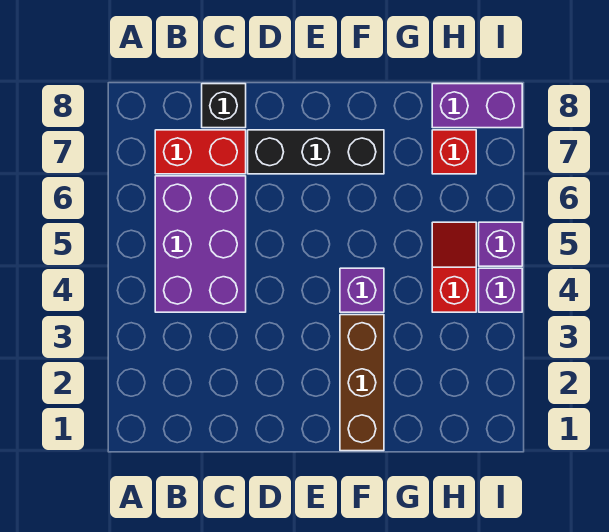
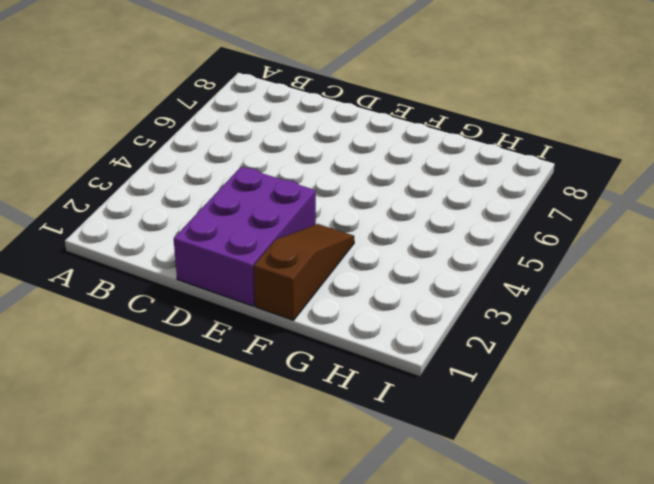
purple 2x3 brick [174,167,316,306] -> purple 2x3 brick moved to [155,176,246,312]
brown 1x3 slope [253,224,354,320] -> brown 1x3 brick [340,315,384,451]
none -> red 1x2 brick [155,130,246,174]
none -> black 1x1 brick [202,84,246,128]

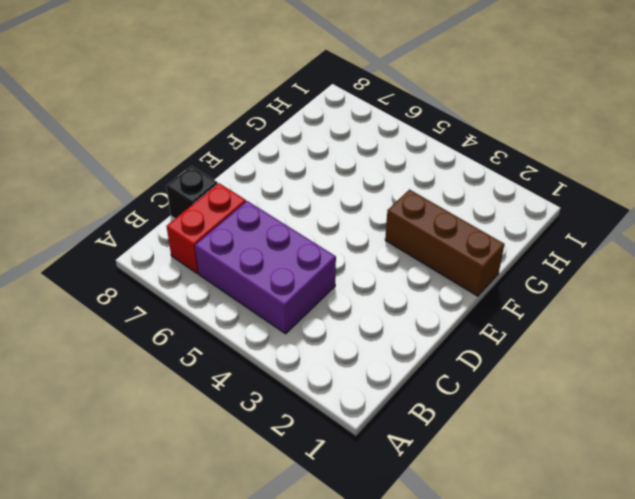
none -> black 1x3 brick [248,130,384,174]
none -> purple 1x1 brick [340,268,384,312]

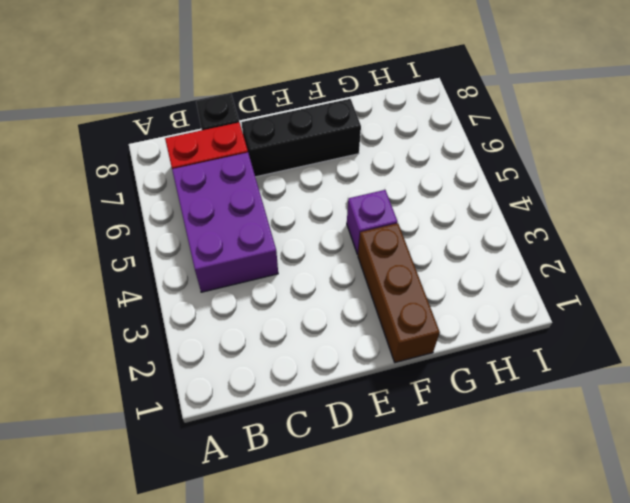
none -> red 1x2 slope [432,222,476,312]
none -> red 1x1 brick [432,130,476,174]

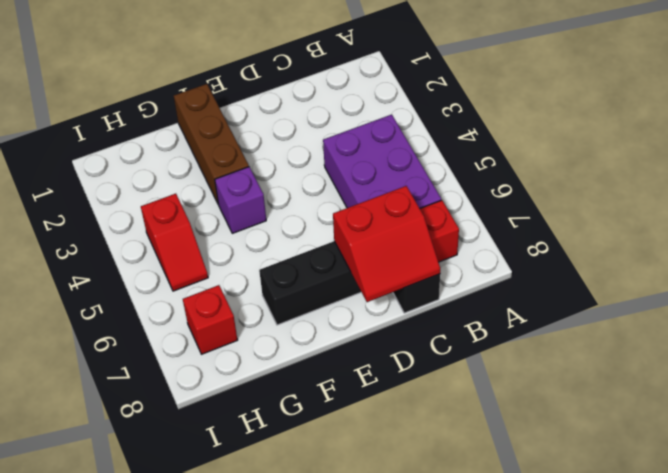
red 2x2 slope [333,186,440,302] -> none
none -> purple 1x2 brick [432,84,522,128]
none -> purple 1x1 brick [479,268,522,312]

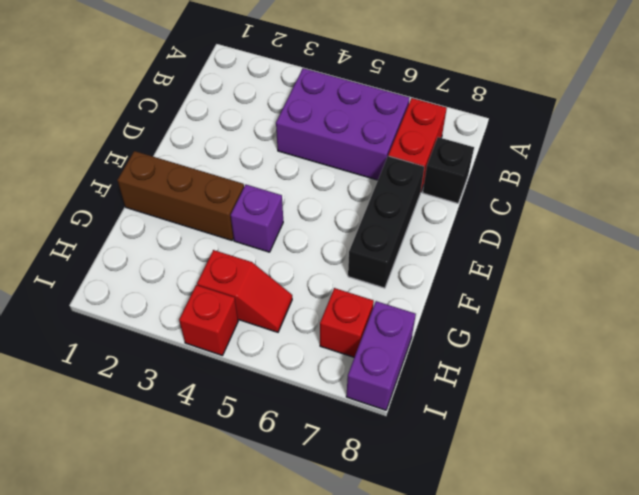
red 1x1 brick [179,285,238,356] -> purple 1x1 brick [479,268,522,312]
none -> purple 1x1 brick [479,222,522,266]

